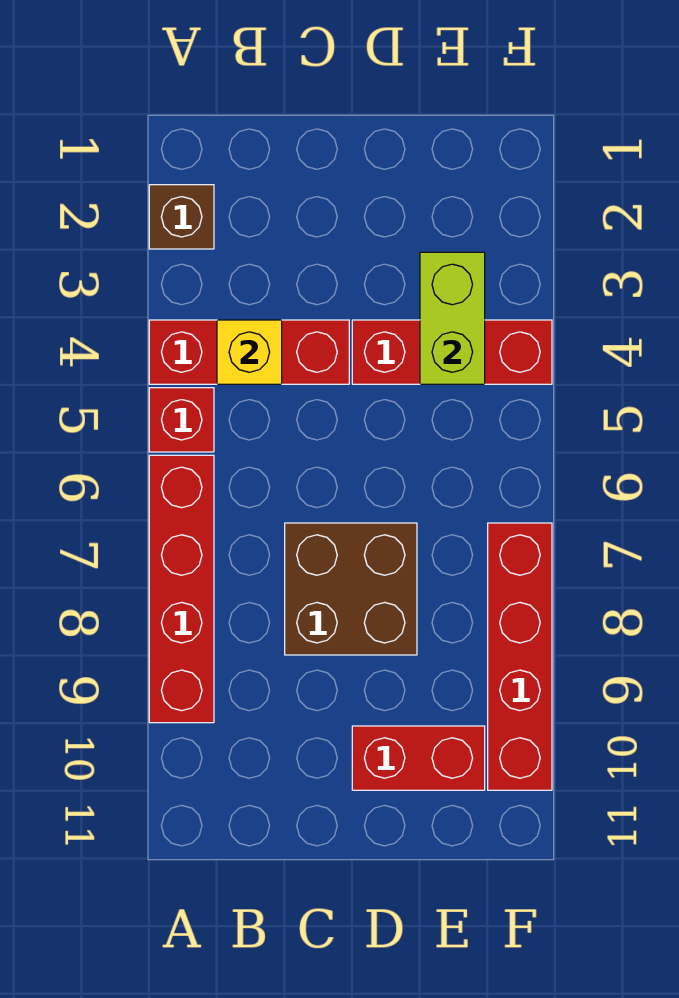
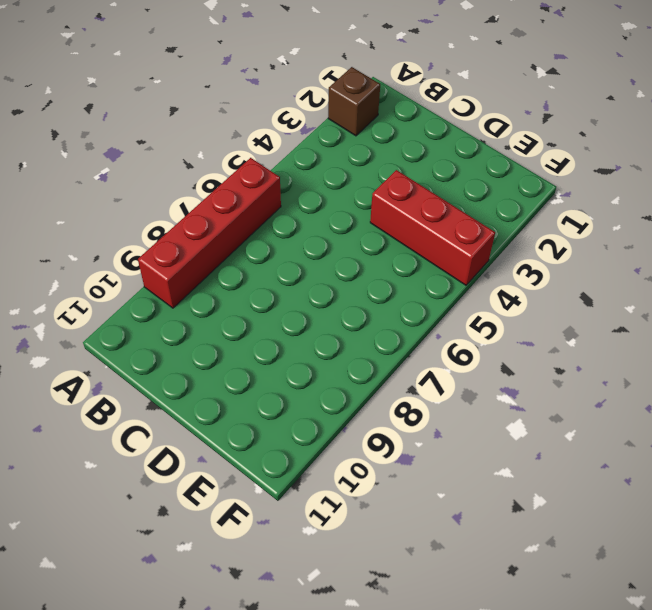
none -> red 1x3 brick [149,320,349,384]
none -> red 1x1 brick [149,388,214,452]

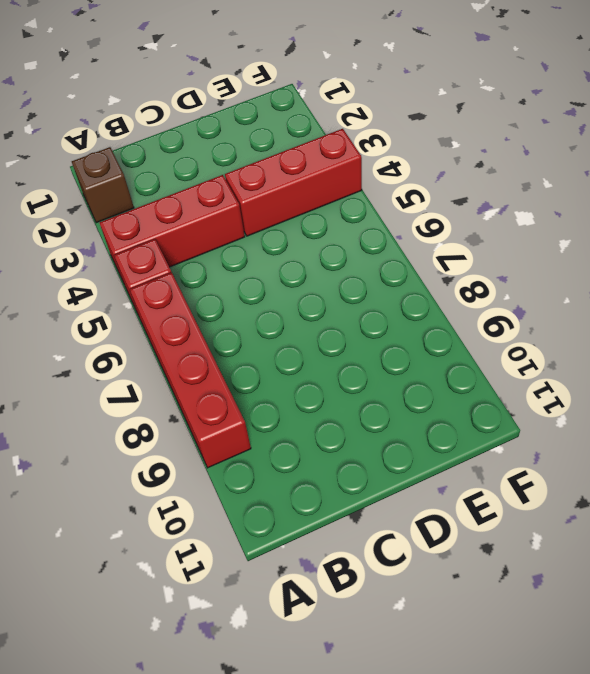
none -> brown 2x2 brick [285,523,417,655]
none -> red 1x2 brick [352,726,485,790]

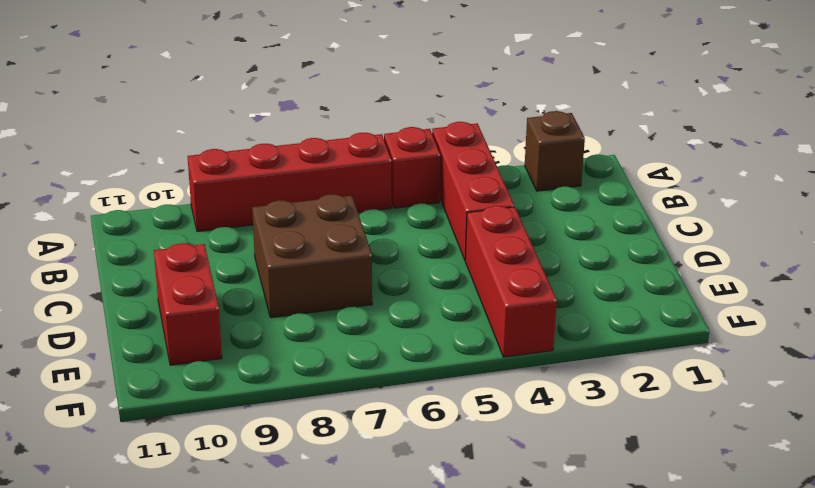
none -> red 1x4 brick [488,523,552,790]
none -> yellow 1x1 brick [217,320,282,384]

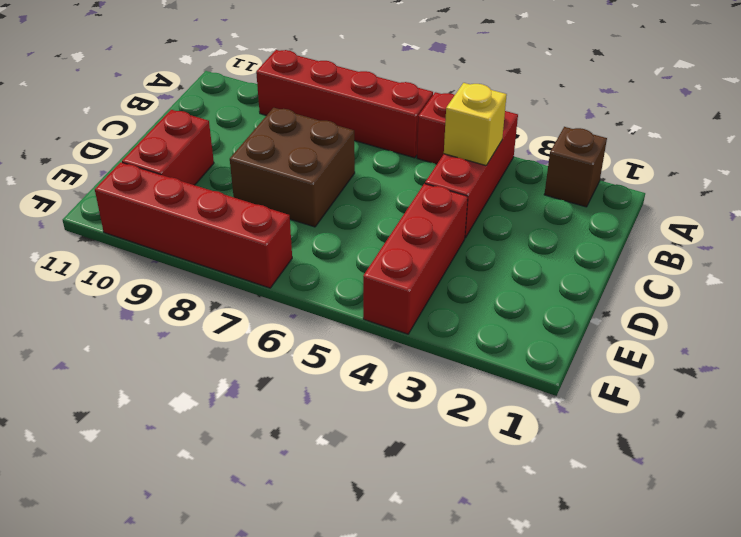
none -> lime 1x2 brick [420,252,485,384]

